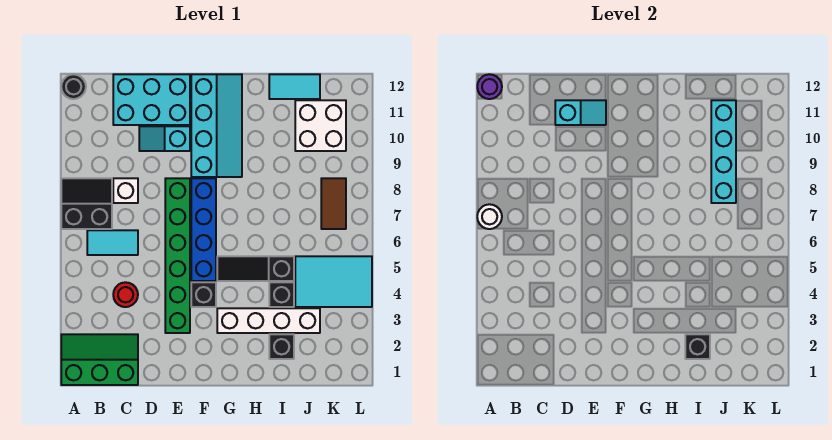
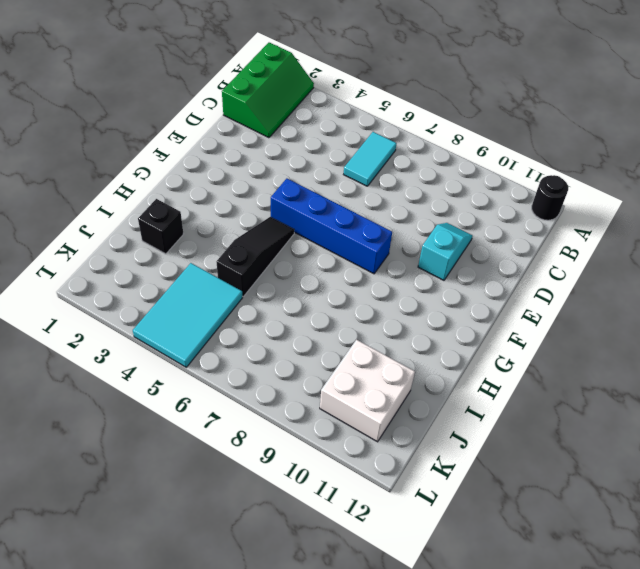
none -> black 2x2 slope [61,178,112,229]
none -> red 1x1 round brick [113,282,138,307]
none -> white 1x1 brick [113,178,138,203]

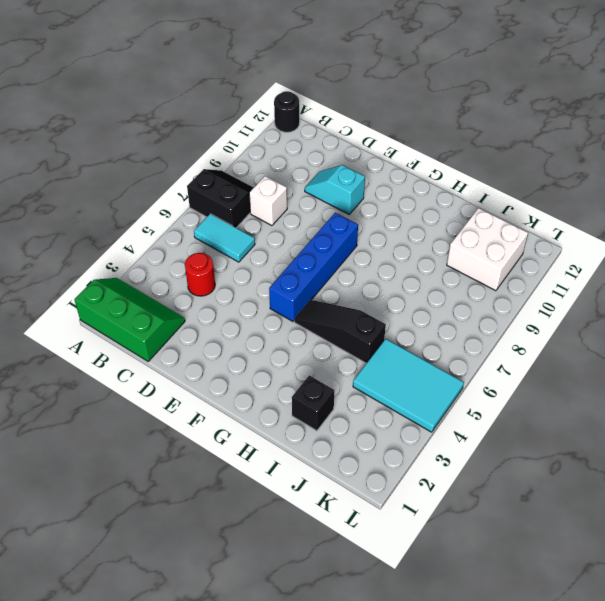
none -> cyan 2x3 brick [113,74,190,125]
none -> green 1x6 brick [165,178,190,333]
none -> black 1x1 brick [191,282,216,307]

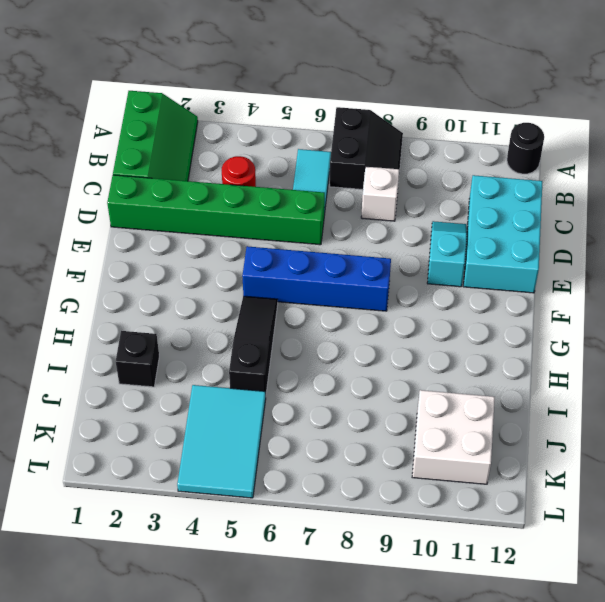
green 1x6 brick [107,175,325,245] -> green 1x6 brick moved to [165,178,190,333]
none -> black 1x1 brick [191,282,216,307]
none -> cyan 2x4 slope [191,74,242,177]
none -> white 1x4 brick [217,308,320,333]

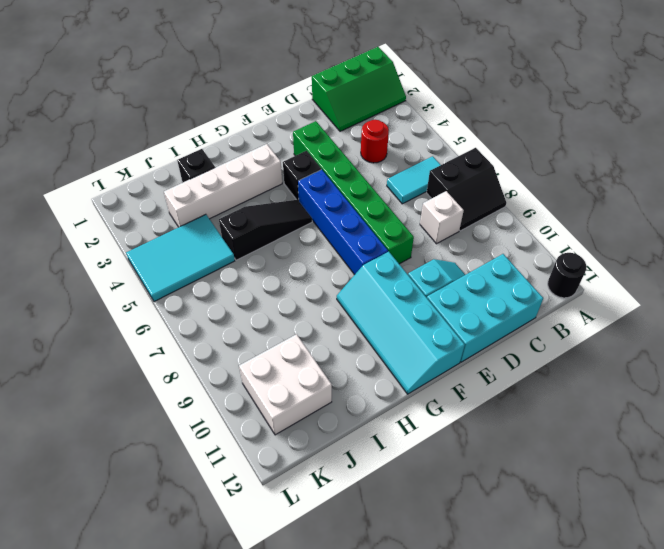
none -> black 1x1 brick [269,282,294,307]
none -> cyan 1x2 tile [269,74,320,99]
none -> brown 1x2 tile [321,178,346,229]

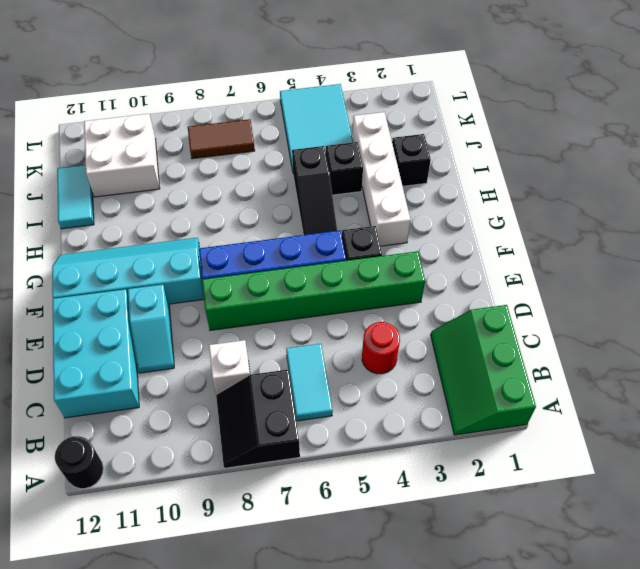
none -> white 1x1 round brick [477,204,502,229]
none -> purple 1x1 round brick [477,74,502,99]
none -> cyan 1x2 slope [555,100,606,125]

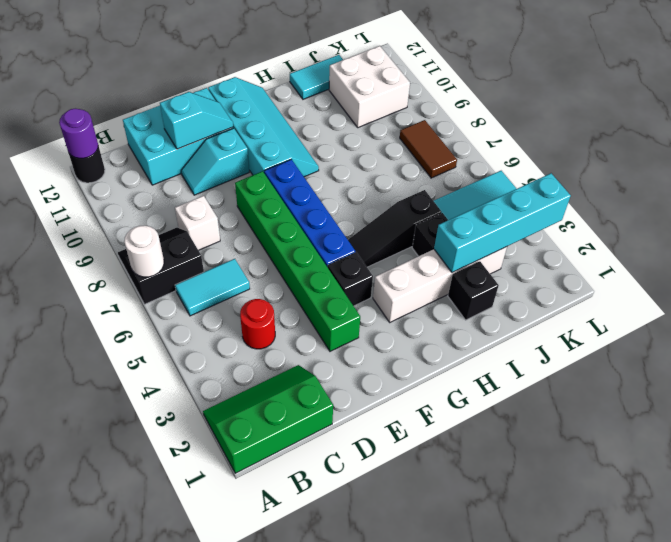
cyan 1x4 brick [434,173,571,272] -> cyan 1x4 brick turned to [711,100,736,203]
none -> black 1x1 brick [685,334,710,359]

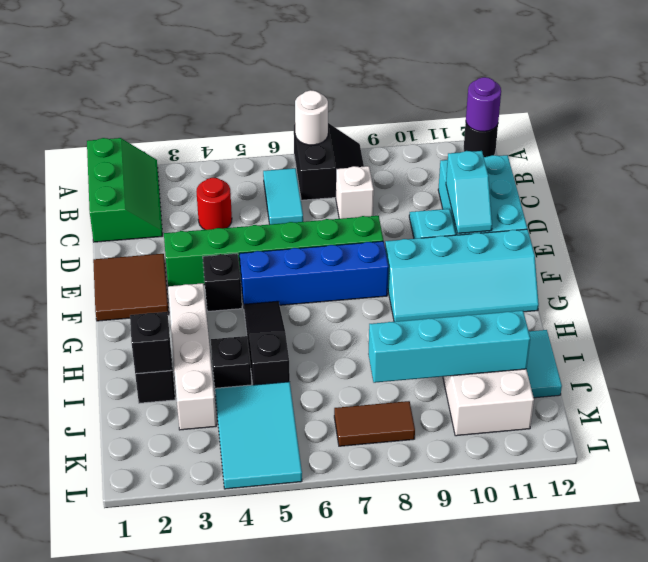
brown 2x2 tile [93,254,169,321] -> none

